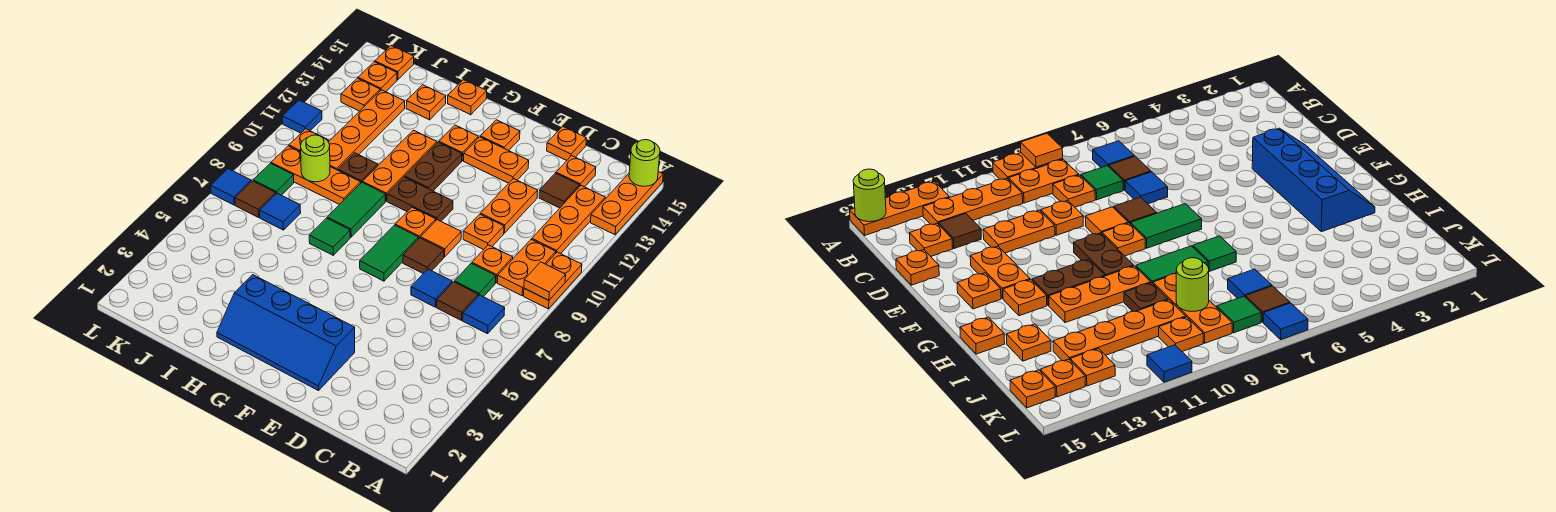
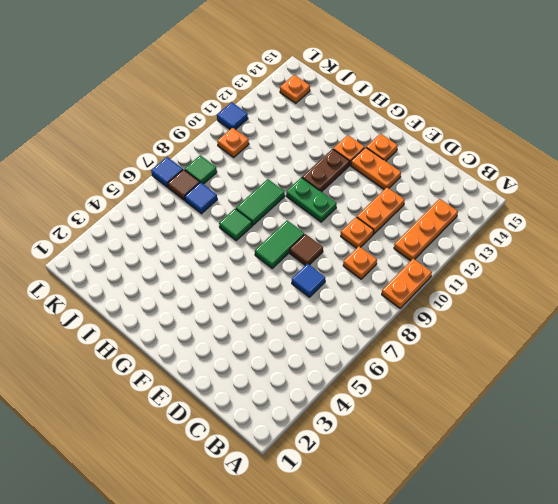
green 1x2 plate [286,177,337,222] -> brown 1x2 plate [387,177,453,221]
none -> orange 1x3 plate [591,172,663,235]
none -> blue 1x1 tile [463,295,505,334]
none -> orange 1x2 plate [498,239,556,296]
none -> brown 1x1 tile [437,282,478,320]

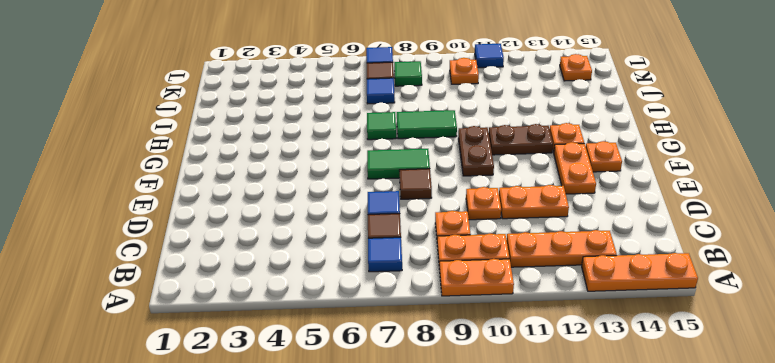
none -> green 1x1 tile [454,263,496,297]
none -> brown 1x1 tile [539,173,580,208]
none -> orange 1x1 plate [556,156,596,187]
none -> orange 1x1 plate [547,127,586,160]

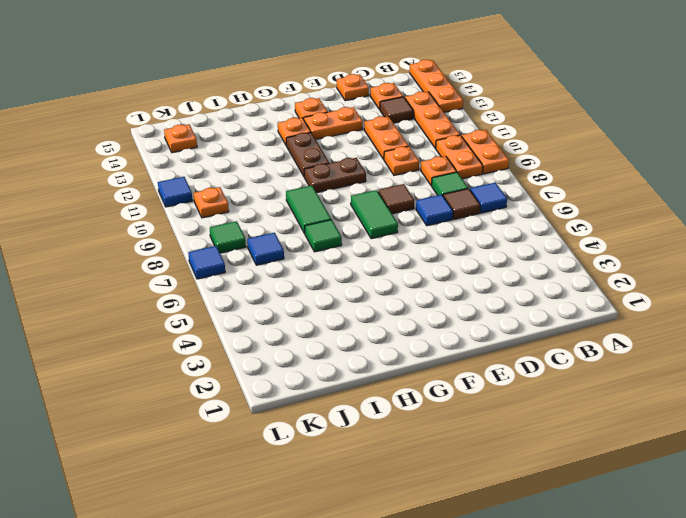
none -> blue 2x4 slope [217,275,355,391]
none -> orange 1x1 tile [421,220,461,257]
none -> orange 1x1 plate [395,207,436,239]
none -> orange 1x3 plate [363,130,437,201]

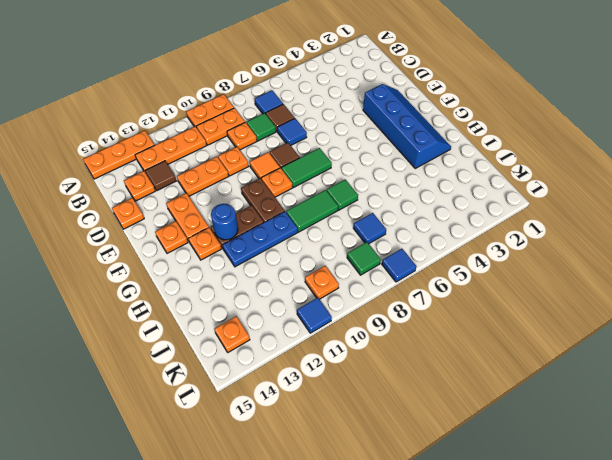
blue 1x1 round brick [211,204,238,240] -> none
blue 1x3 plate [222,212,298,267] -> orange 1x3 plate [363,130,437,201]
none -> orange 1x1 plate [448,80,487,115]
none -> orange 1x3 plate [271,146,361,205]
none -> brown 1x1 plate [338,153,378,183]
none -> orange 1x1 plate [406,85,446,120]

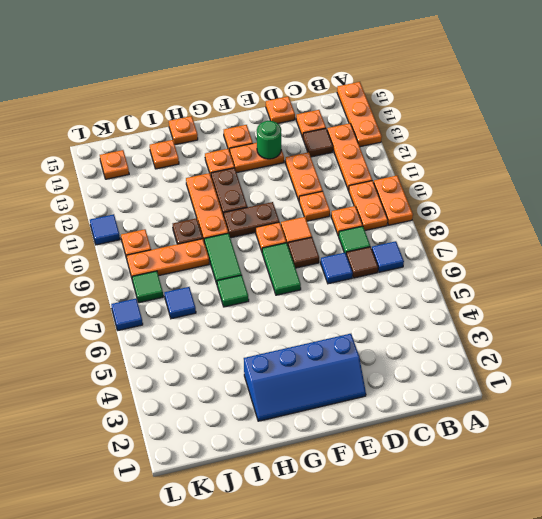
green 1x1 round brick [257,121,281,159] -> none
none -> orange 1x4 plate [329,90,405,170]
none -> brown 1x1 tile [235,181,276,217]
none -> orange 1x1 plate [341,78,380,111]
none -> orange 1x1 plate [375,46,414,80]

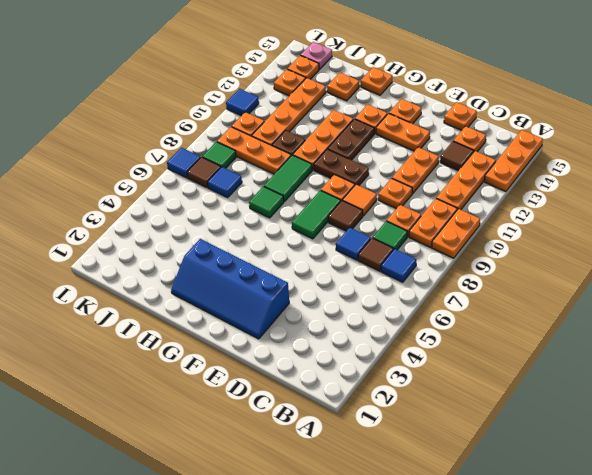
pink 1x1 plate [301,42,332,69] -> orange 1x1 plate [375,46,414,80]
none -> orange 1x1 tile [524,262,566,300]
none -> lime 1x1 round brick [629,140,660,186]
none -> lime 1x1 round brick [301,135,330,182]

